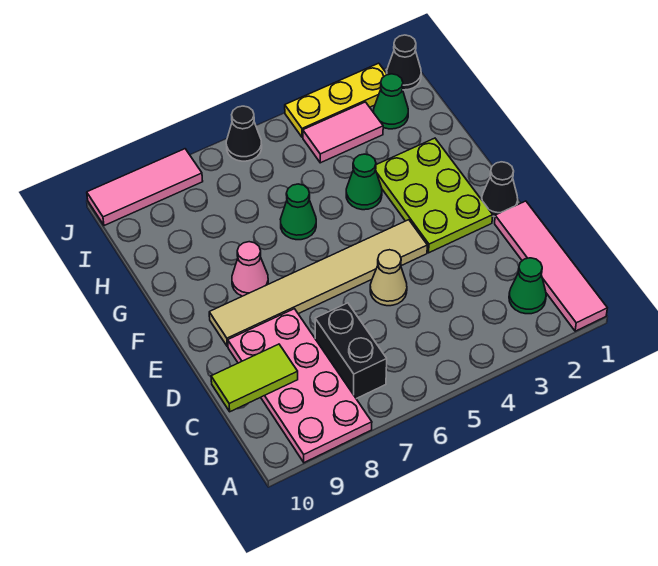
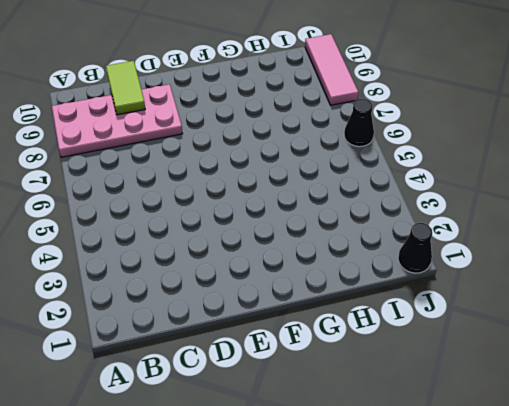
none -> pink 1x4 tile [495,201,607,331]
none -> green 1x1 cone [509,258,546,314]
none -> black 1x2 brick [315,303,387,399]

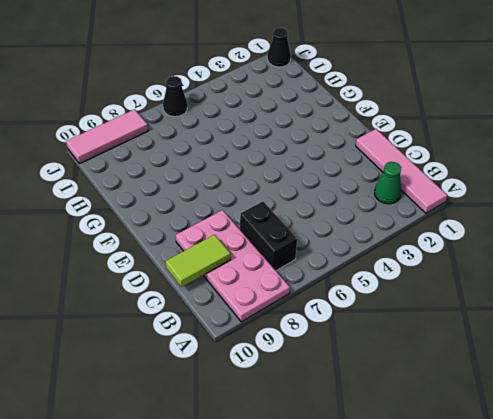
none -> tan 1x1 cone [370,250,407,306]
none -> black 1x1 cone [482,162,518,217]
none -> lime 2x3 plate [376,138,493,253]

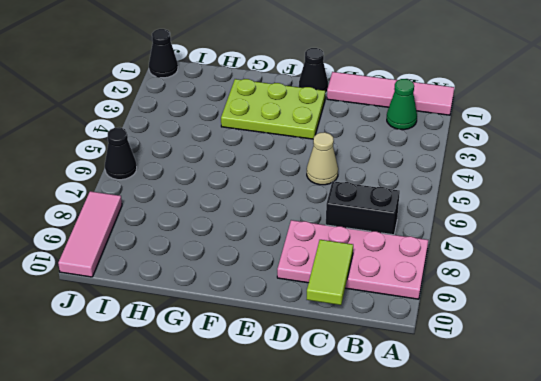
none -> tan 1x6 tile [209,220,427,347]
none -> pink 1x1 cone [232,242,268,296]
none -> green 1x1 cone [346,154,382,210]

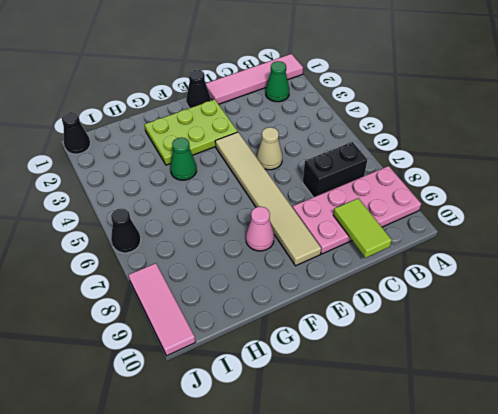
none -> green 1x1 cone [280,184,316,240]
none -> green 1x1 cone [373,74,408,129]
none -> pink 1x2 tile [303,102,383,163]

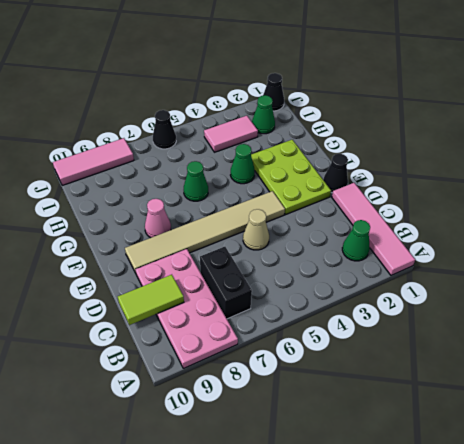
none -> yellow 1x3 plate [285,63,387,137]

